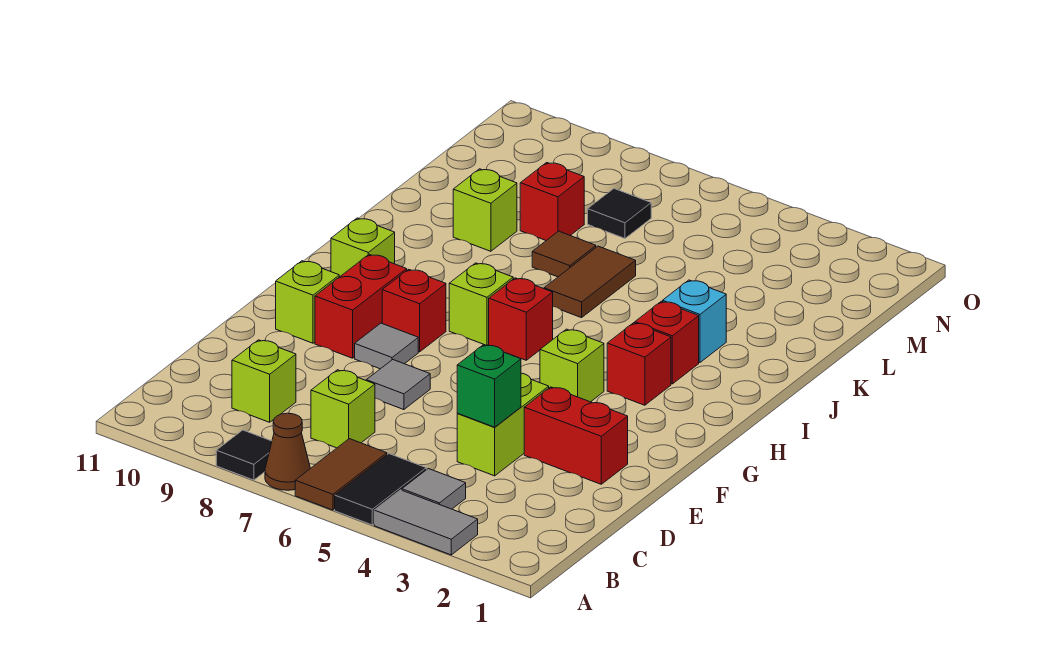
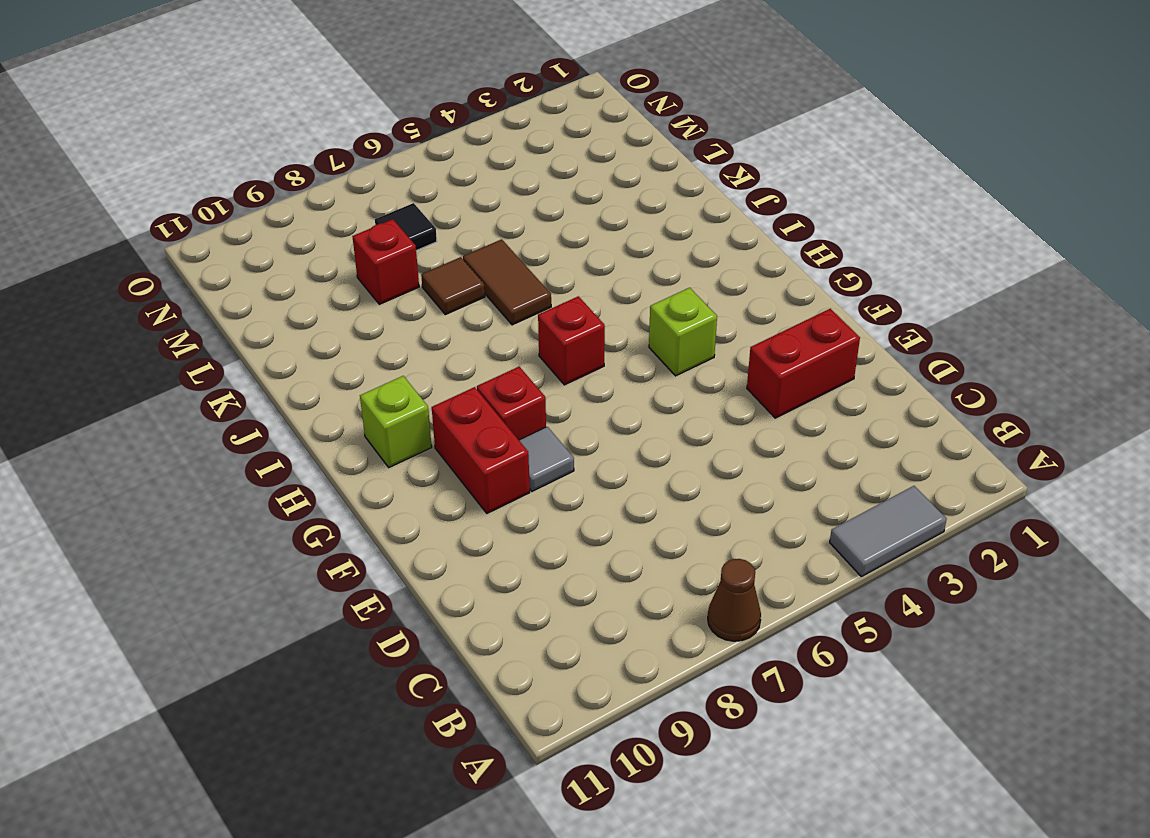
none -> black 1x2 tile [335,454,426,525]
none -> brown 1x2 tile [295,439,387,510]
none -> black 1x1 tile [216,430,272,480]

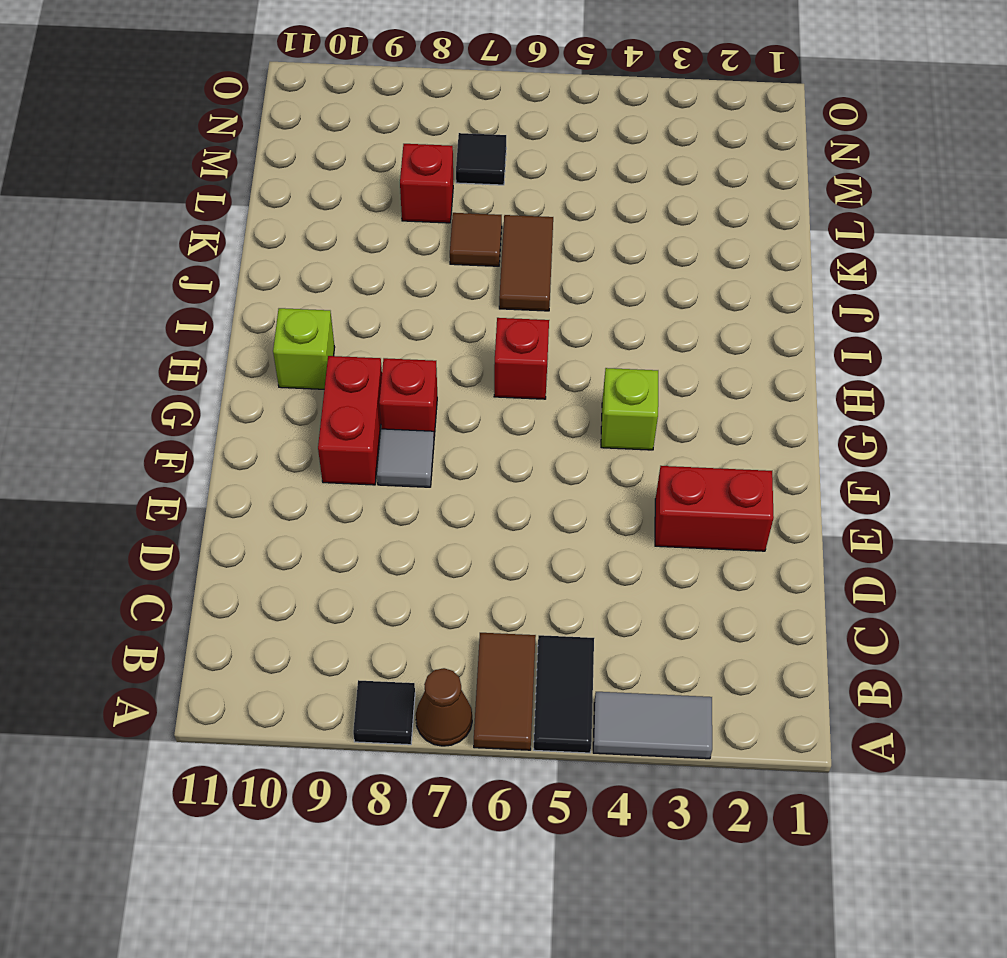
none -> grey 1x1 tile [402,469,466,509]
none -> lime 1x1 brick [311,370,375,448]
none -> lime 1x1 brick [232,340,296,422]

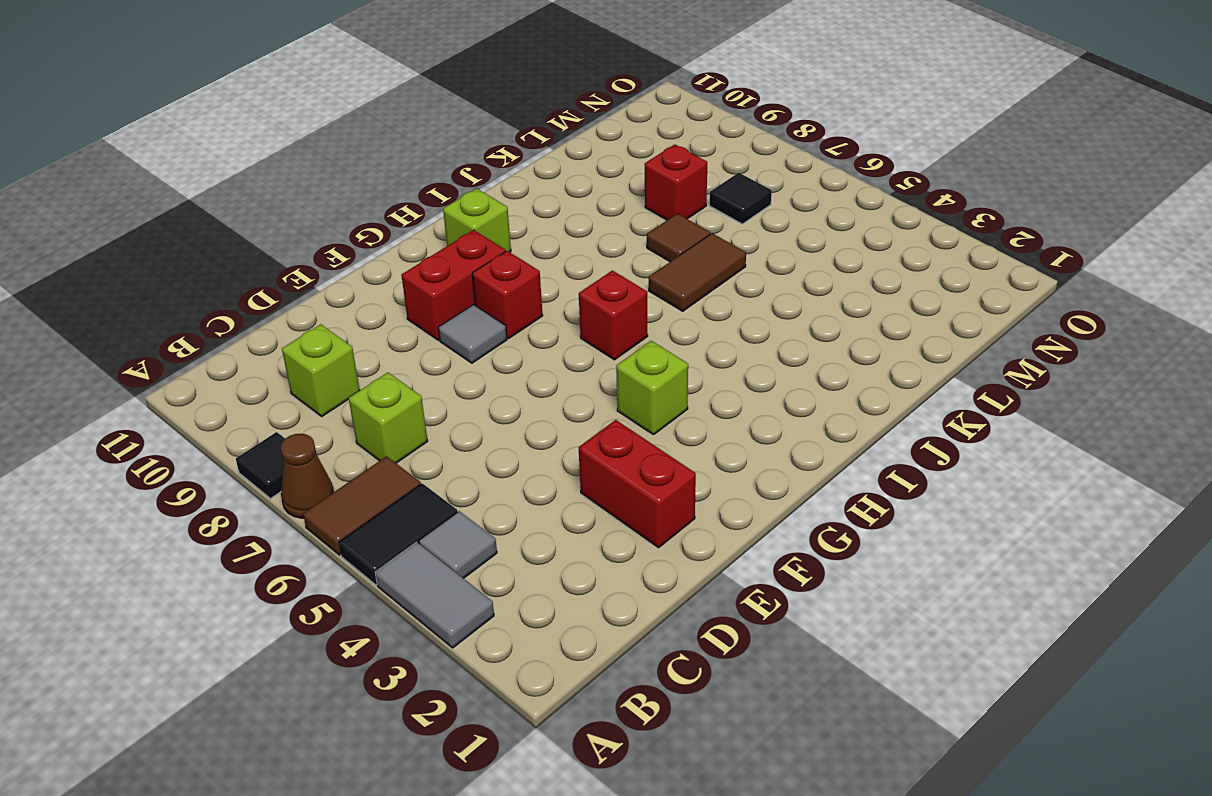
none -> lime 1x2 brick [457,373,549,476]
none -> grey 1x1 tile [366,360,430,410]
none -> lime 1x1 brick [276,261,339,343]

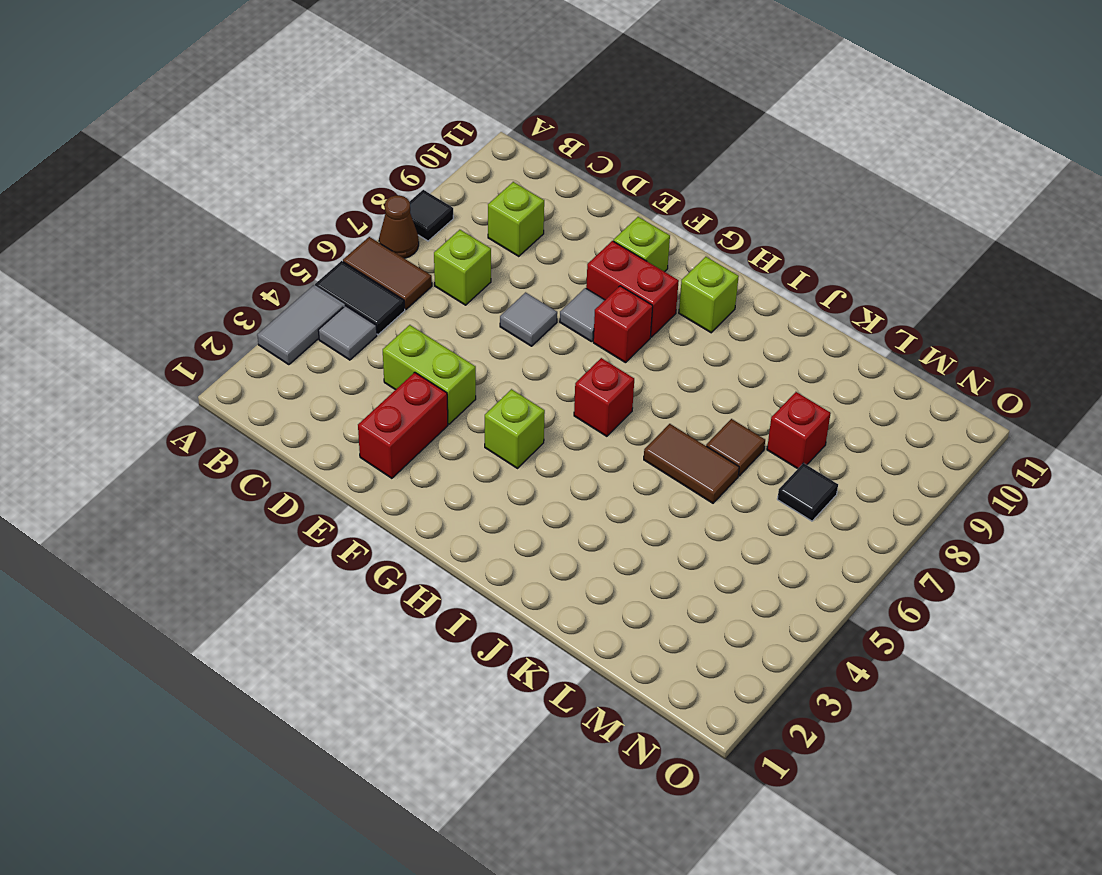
none -> red 1x1 brick [607,323,671,405]
none -> lime 1x1 brick [449,263,513,346]
none -> red 1x1 brick [635,301,699,384]

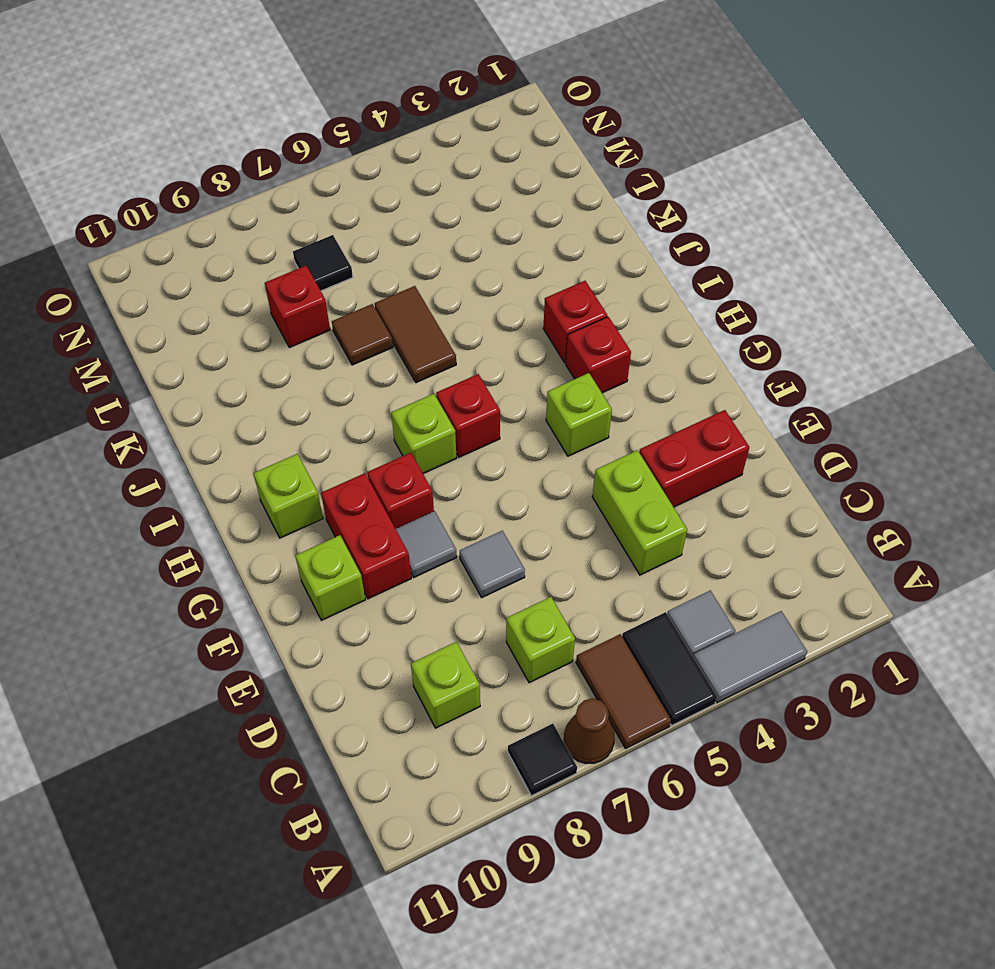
none -> cyan 1x1 brick [663,280,726,362]
none -> lime 1x1 brick [453,169,517,251]
none -> green 1x1 brick [457,345,521,427]

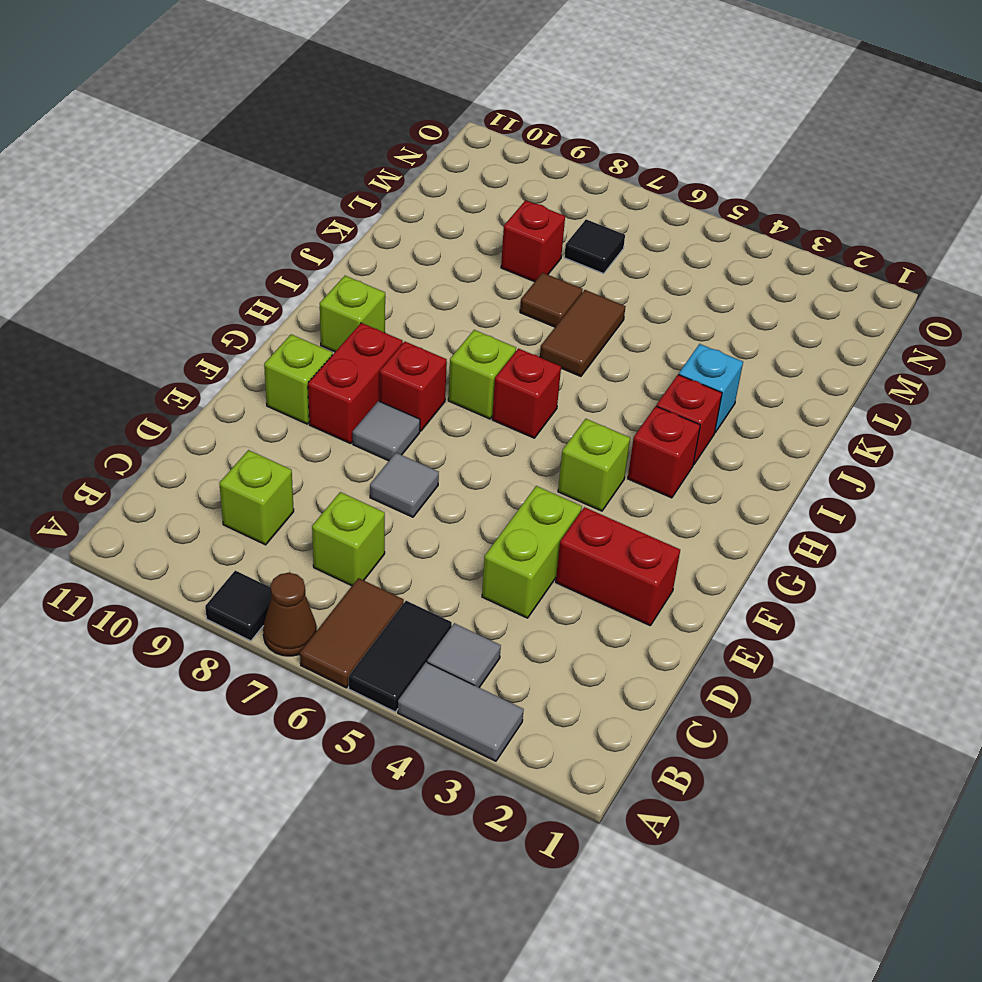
none -> lime 1x1 brick [453,169,517,251]
none -> green 1x1 brick [457,345,521,427]

